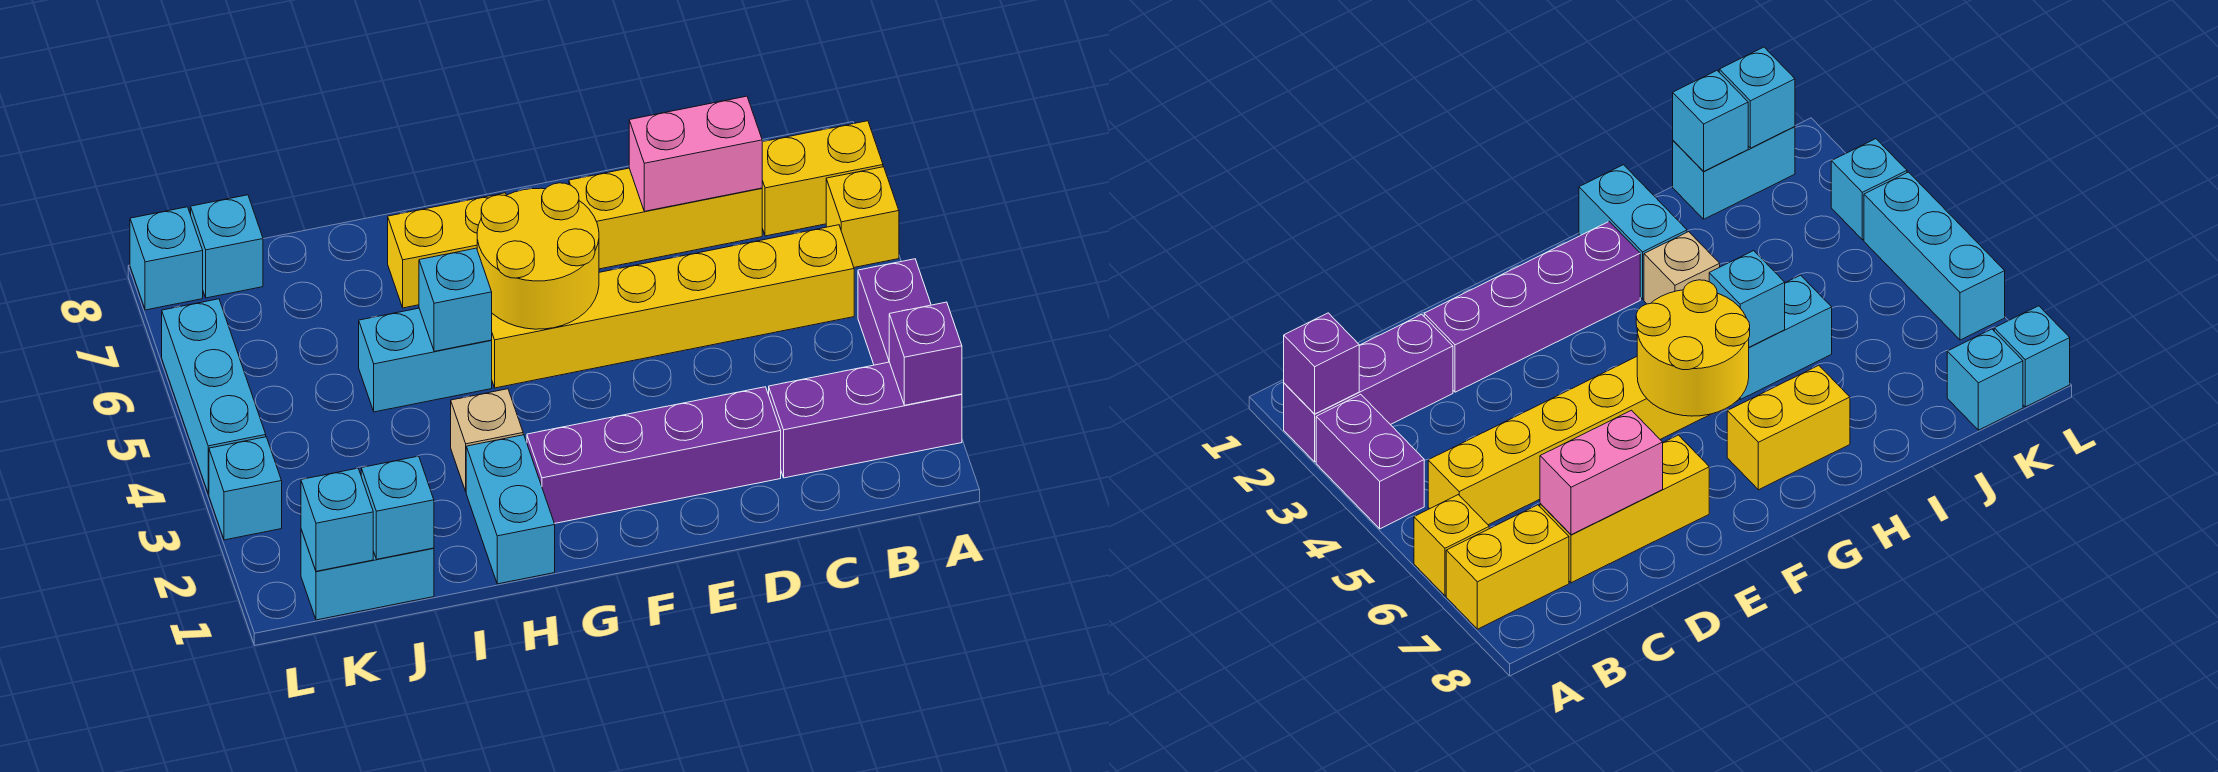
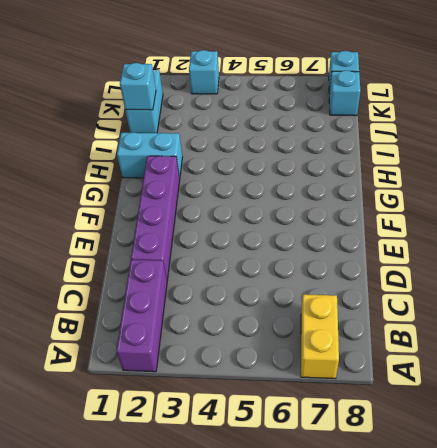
none -> purple 1x2 brick [858,259,931,365]
none -> yellow 1x1 brick [826,167,899,267]
none -> yellow 1x6 brick [492,225,854,388]

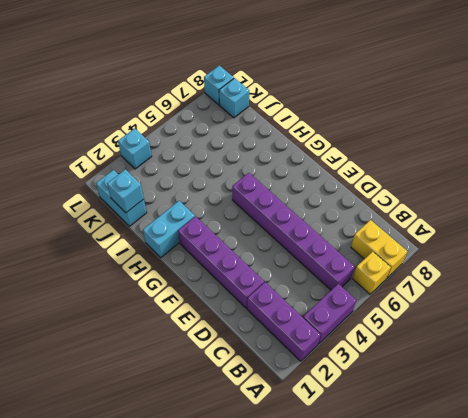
purple 1x6 brick [232,173,355,290] -> yellow 1x6 brick [492,225,854,388]
none -> yellow 1x3 brick [569,168,762,269]
none -> yellow 1x2 brick [388,193,506,308]
none -> tan 1x1 brick [451,389,523,491]

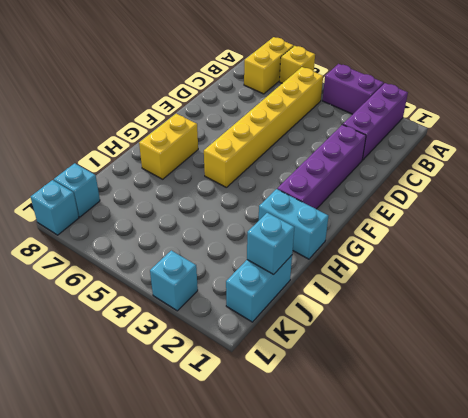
none -> yellow 1x3 brick [569,168,762,269]
none -> tan 1x1 brick [451,389,523,491]
none -> cyan 1x2 brick [359,308,492,412]

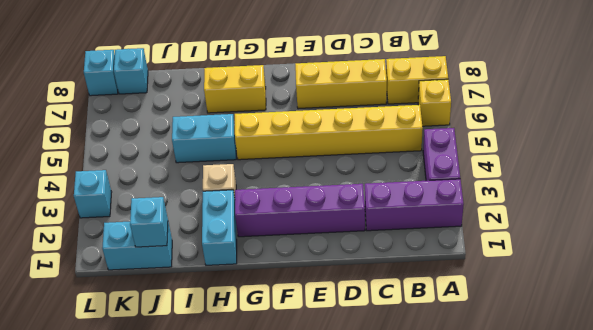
none -> cyan 1x3 brick [162,299,266,494]
none -> purple 1x1 brick [889,302,962,405]
none -> pink 1x2 brick [629,96,762,211]

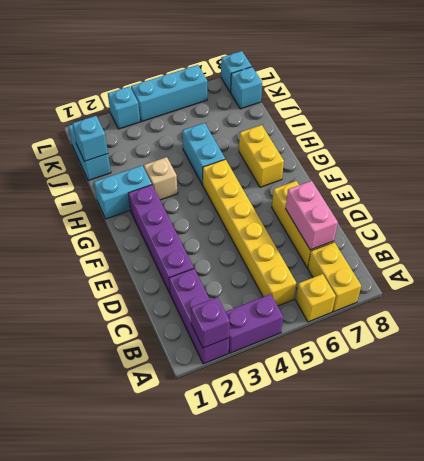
none -> yellow 2x2 round brick [477,183,599,329]
none -> cyan 1x1 brick [419,248,492,351]
none -> cyan 1x1 brick [301,468,373,571]

